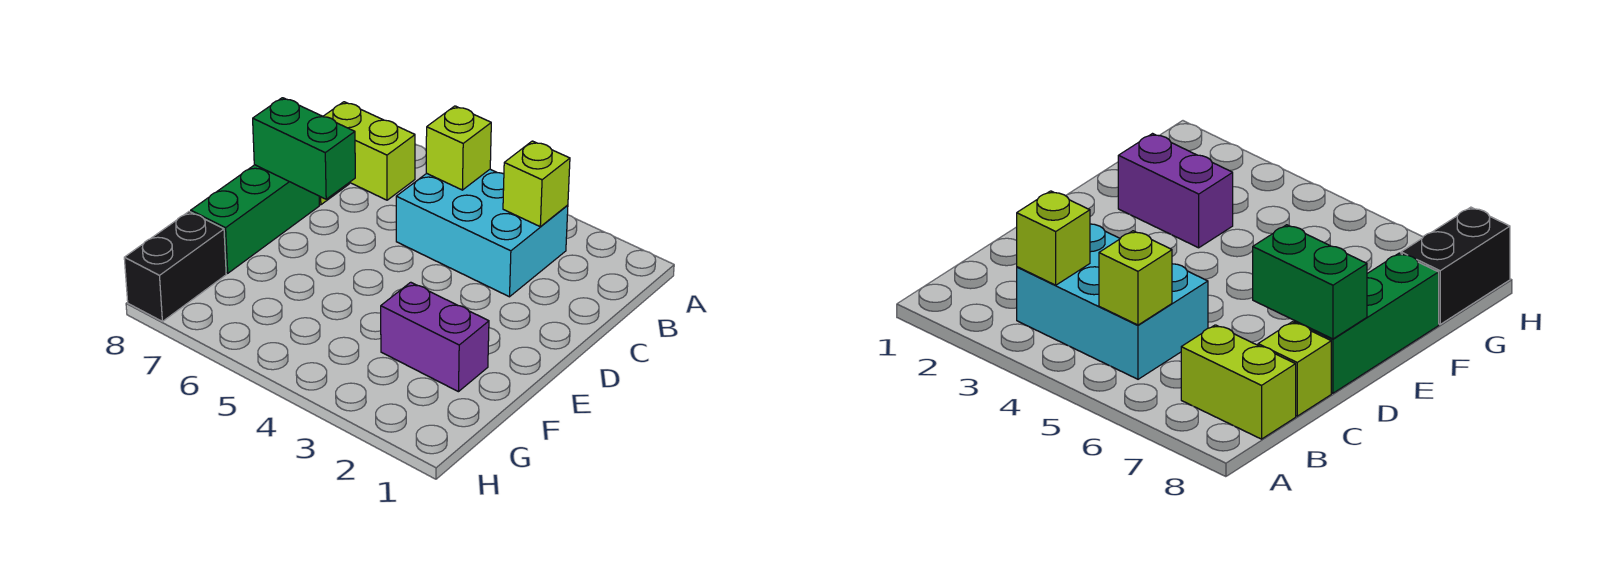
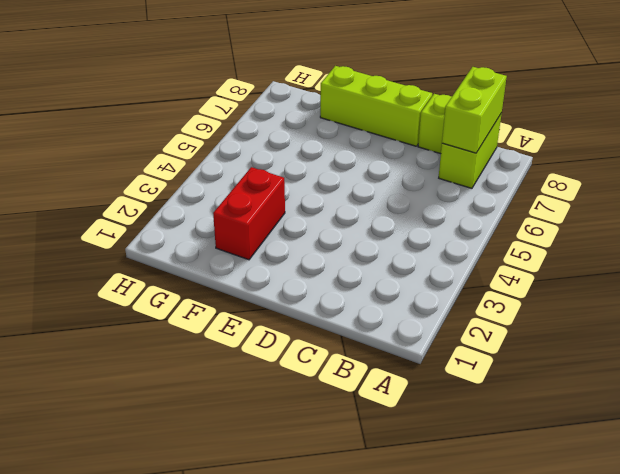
lime 1x2 brick [442,67,507,153] -> none
lime 1x3 brick [320,66,432,146] -> green 1x3 brick [191,165,319,273]
red 1x2 brick [213,167,285,260] -> purple 1x2 brick [381,282,489,392]
none -> cyan 2x3 brick [396,169,568,297]
none -> black 1x2 brick [124,212,226,321]

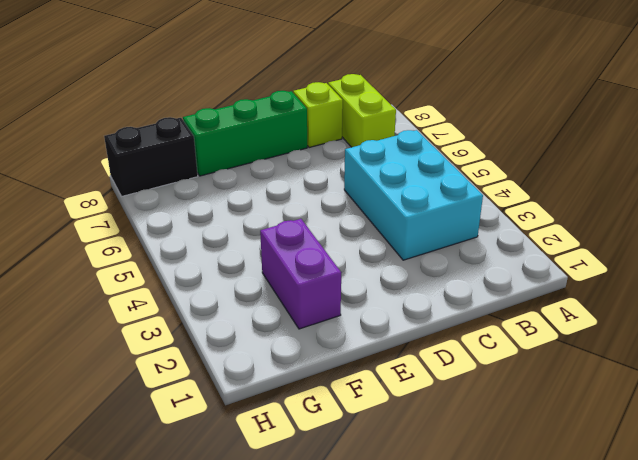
none -> lime 1x1 brick [503,141,570,227]
none -> lime 1x1 brick [426,106,491,190]

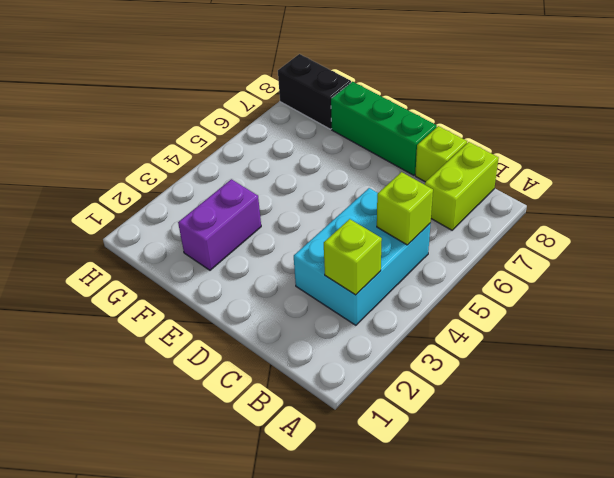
none -> green 1x2 brick [253,98,355,199]

